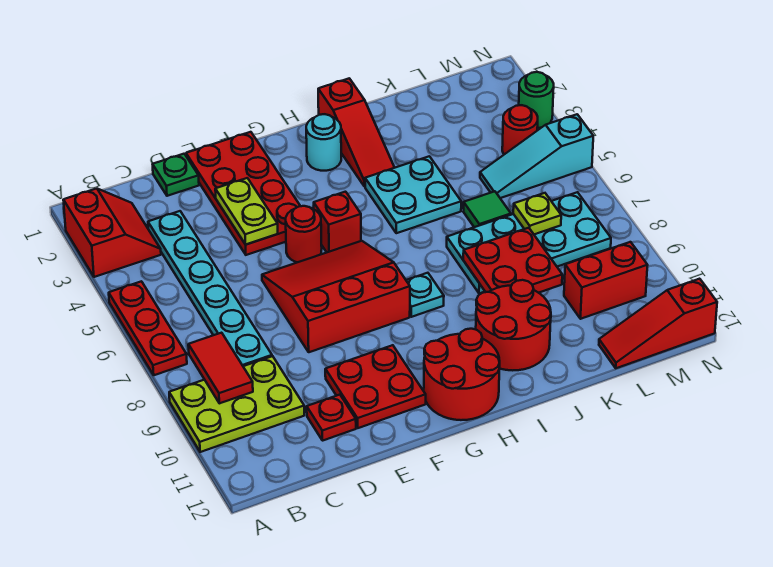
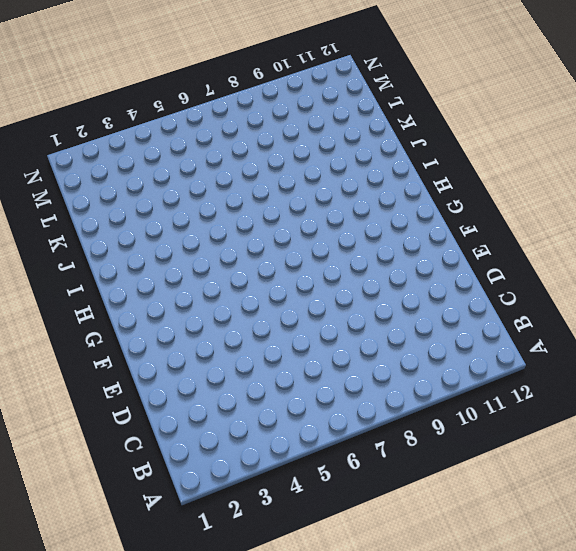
none -> red 2x2 slope [63,189,161,277]
none -> red 1x3 plate [109,281,187,375]
none -> lime 2x3 plate [169,356,304,452]

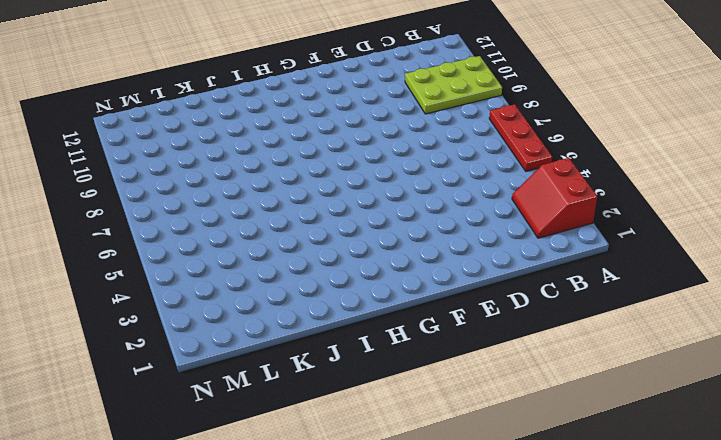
none -> cyan 1x6 plate [148,211,272,366]
none -> green 1x1 plate [153,154,199,196]
none -> red 1x1 plate [307,395,356,441]

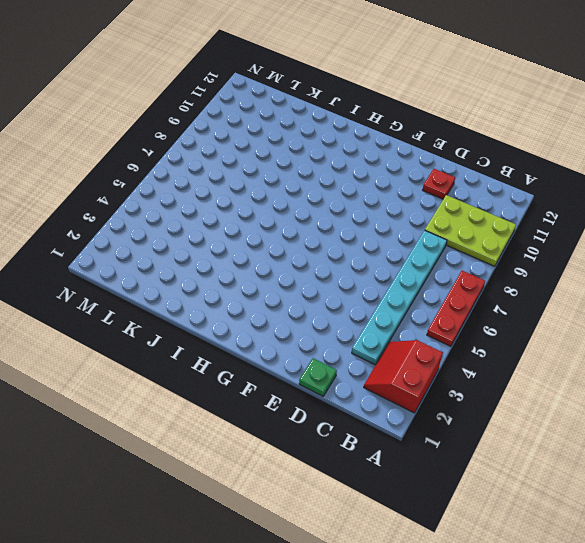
none -> red 2x4 plate [186,132,300,255]
none -> red 3x3 slope [262,241,410,352]
none -> red 2x2 plate [325,345,426,428]

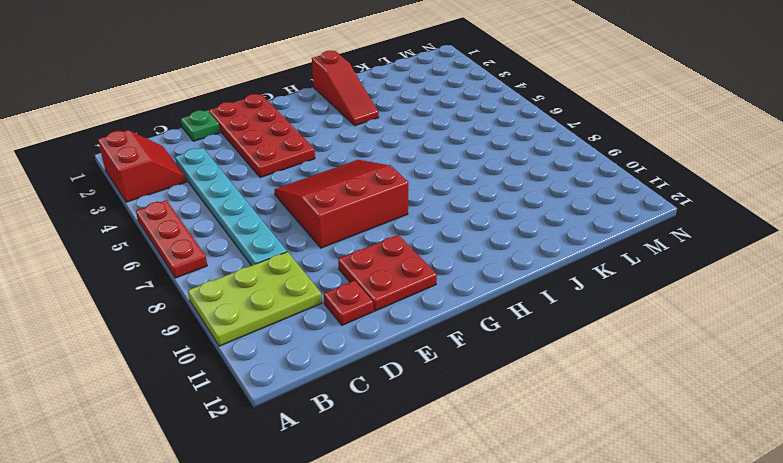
none -> red 1x1 round brick [286,206,322,262]
none -> red 1x1 brick [314,192,361,252]
none -> red 2x2 round brick [424,329,500,420]

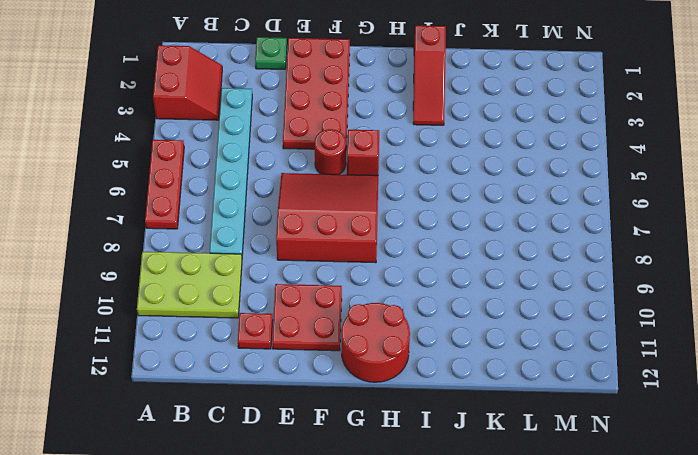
none -> cyan 1x1 round brick [306,114,341,171]
none -> cyan 1x1 plate [406,273,444,317]
none -> cyan 2x2 plate [365,156,461,233]

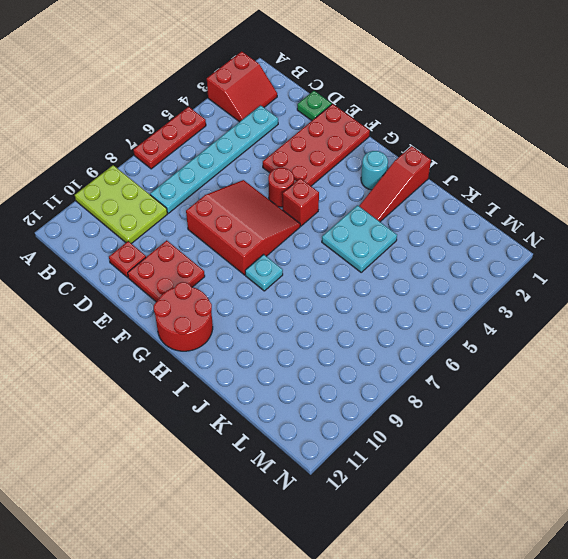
none -> red 2x2 round brick [476,280,551,370]
none -> cyan 2x4 plate [447,192,611,294]
none -> green 1x1 tile [463,191,511,227]

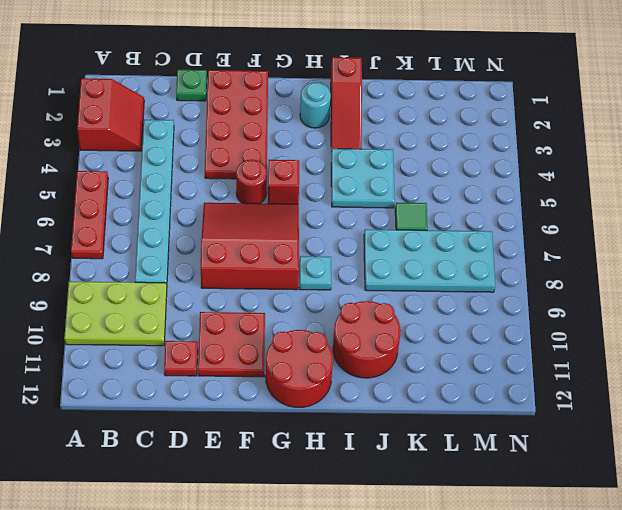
none -> cyan 1x3 slope [480,114,593,198]
none -> red 1x2 brick [564,242,648,319]
none -> red 1x3 slope [599,279,717,368]

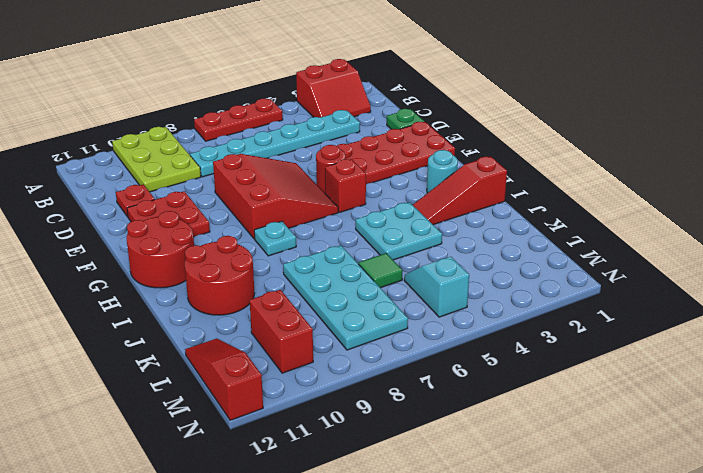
cyan 1x2 slope [404,257,469,317] -> cyan 1x3 slope [480,114,593,198]
none -> red 1x1 round brick [502,105,538,154]
none -> green 1x1 round brick [519,72,554,128]
none -> red 1x2 tile [188,333,253,403]

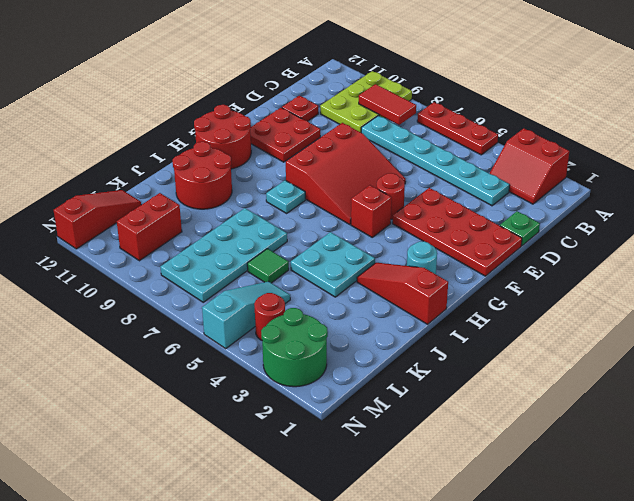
green 2x2 round brick [261,308,328,387] -> green 1x1 round brick [519,72,554,128]
none -> lime 1x2 plate [215,178,278,245]
none -> red 2x2 plate [463,228,562,293]
none -> lime 1x1 plate [513,193,561,234]

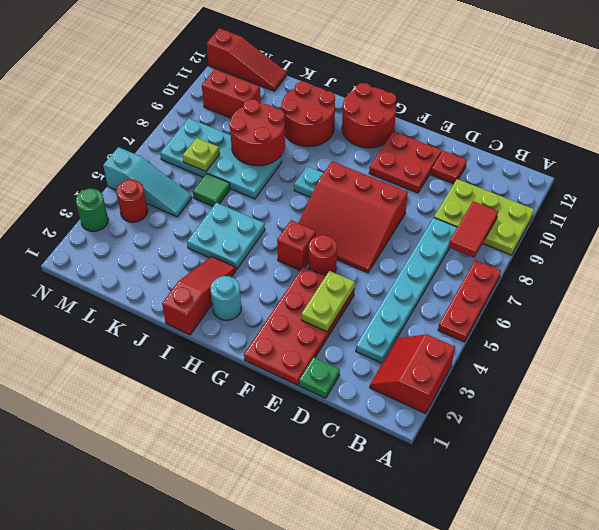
red 2x2 round brick [229,99,285,166] -> red 2x2 plate [463,228,562,293]

